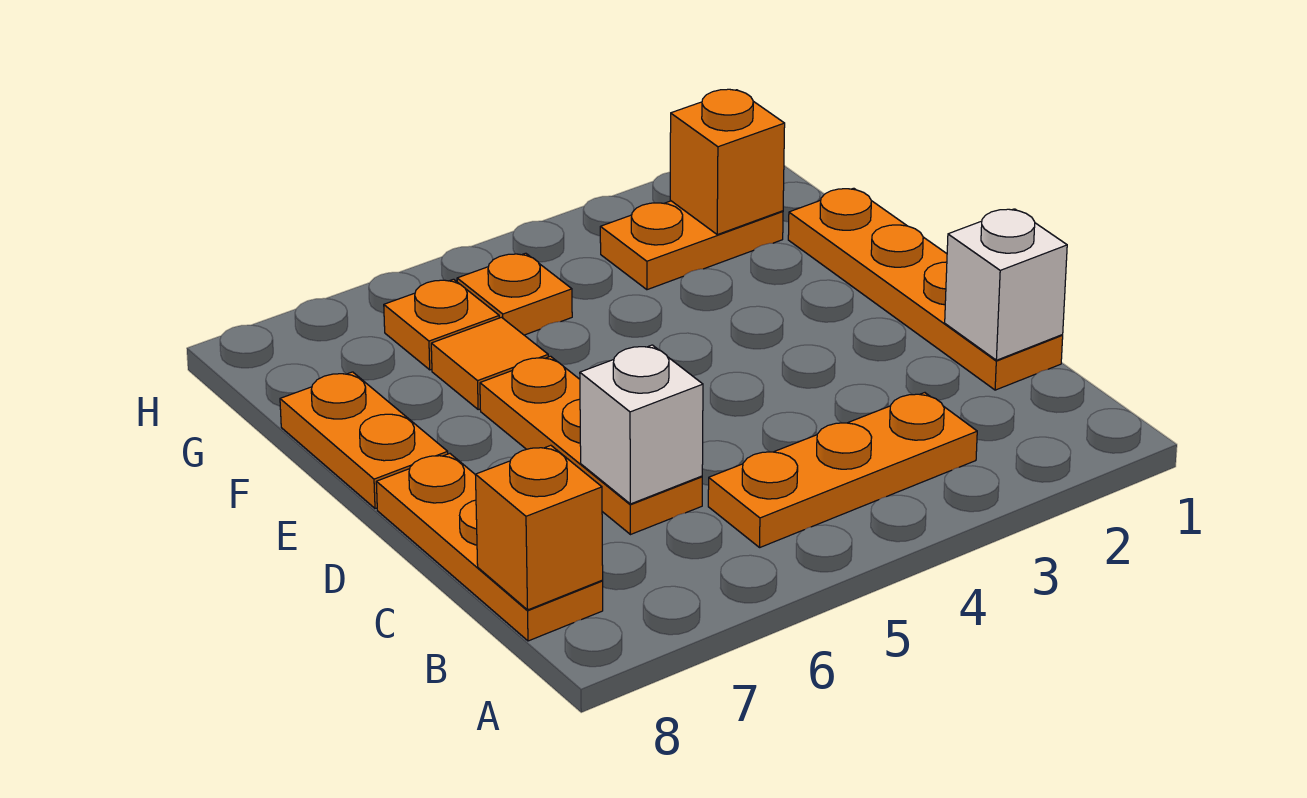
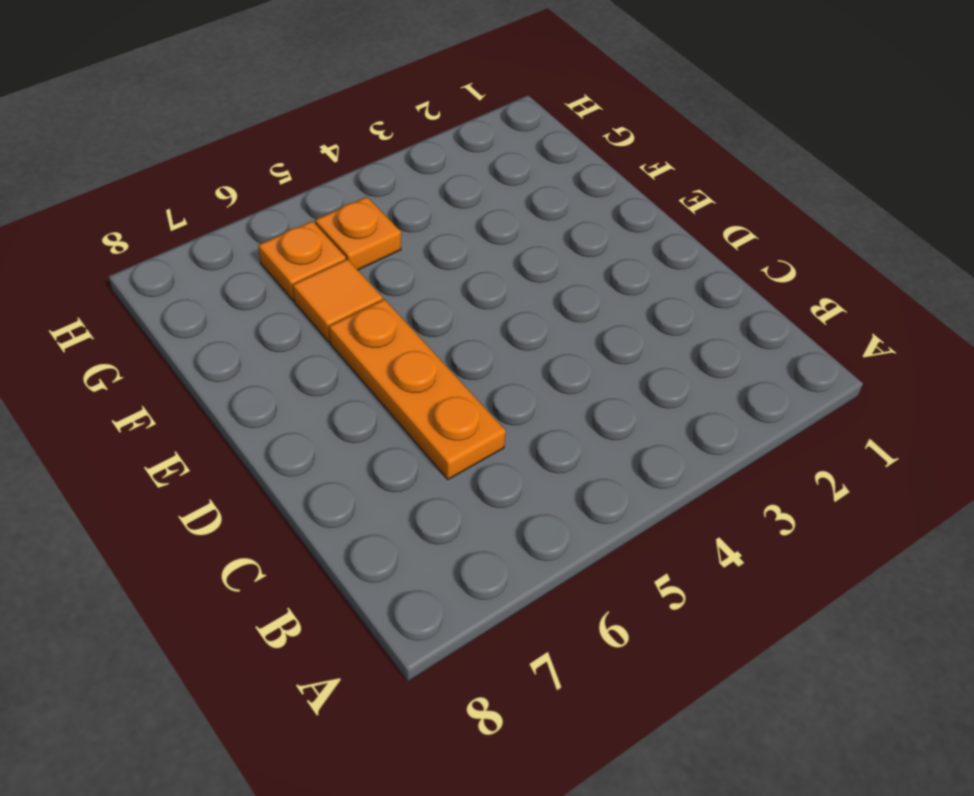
none -> orange 1x3 plate [708,393,977,547]
none -> orange 1x3 plate [376,454,603,641]
none -> orange 1x4 plate [788,188,1063,390]

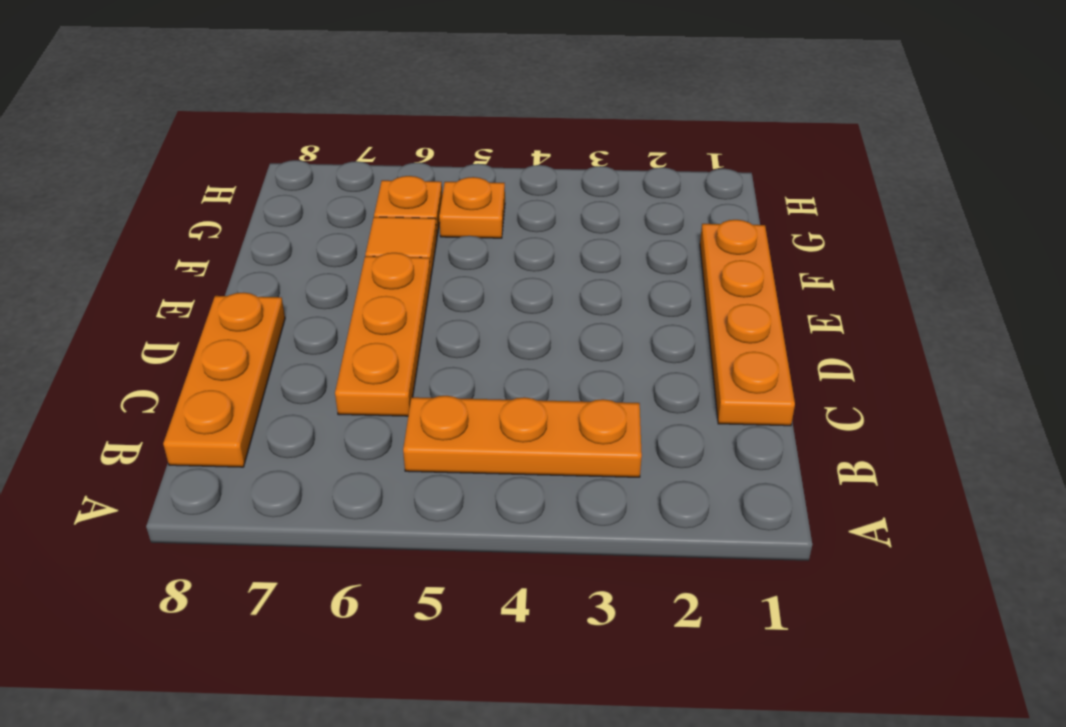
none -> orange 1x2 plate [280,372,448,509]
none -> orange 1x2 plate [600,201,783,290]
none -> orange 1x1 brick [475,445,603,610]

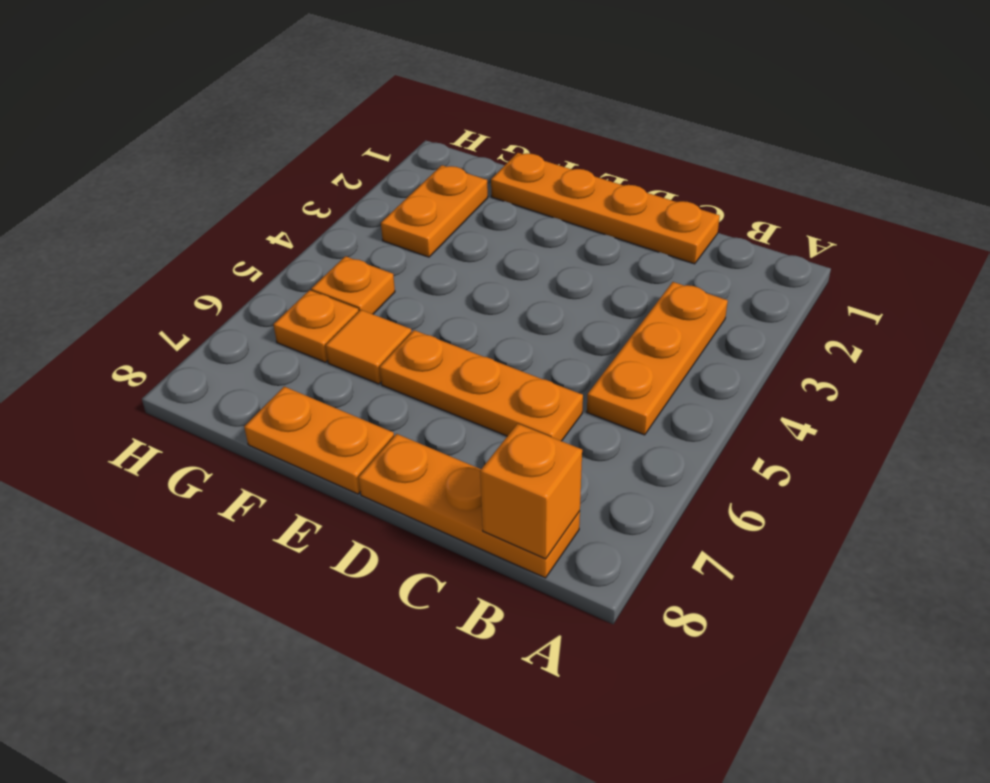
none -> white 1x1 brick [945,209,1067,360]
none -> white 1x1 brick [580,345,703,504]
none -> orange 1x1 brick [670,89,785,235]

